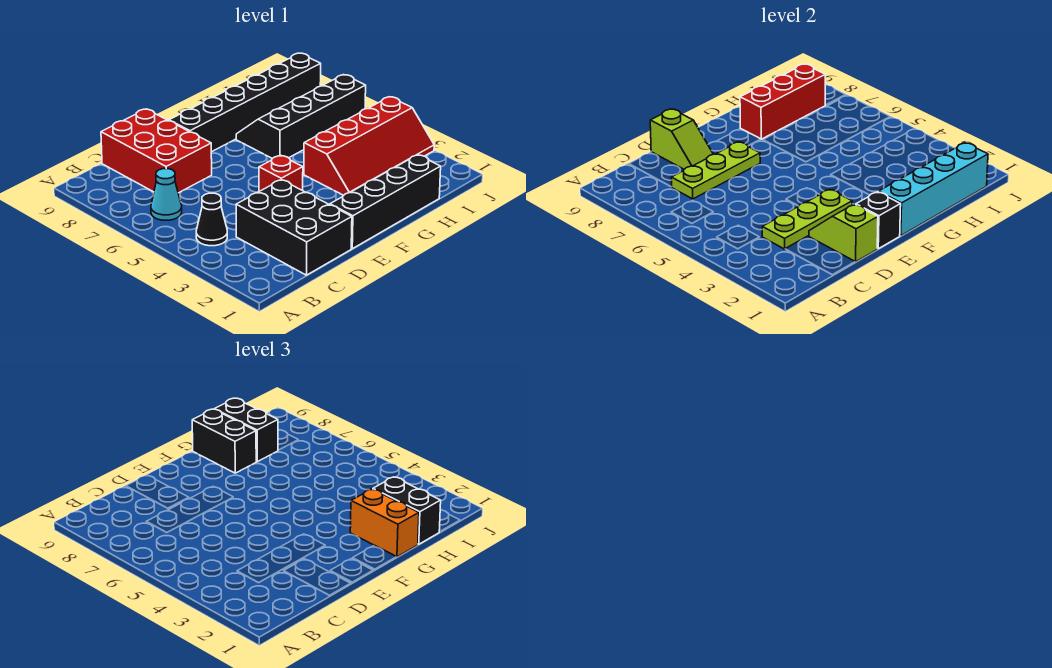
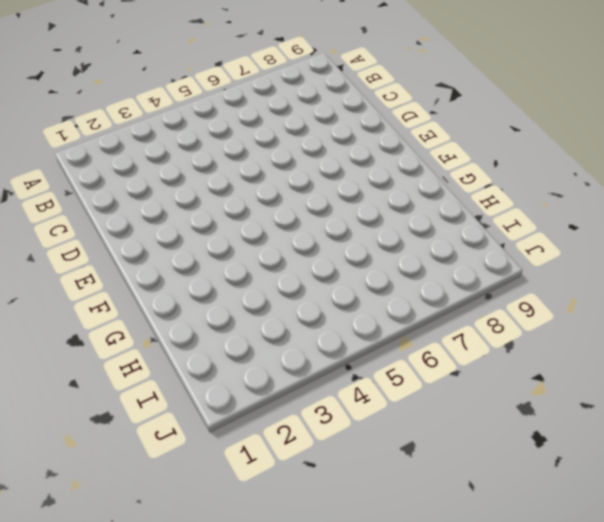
none -> black 1x1 cone [196,193,227,246]
none -> cyan 1x1 cone [151,169,182,220]
none -> black 2x3 brick [236,180,352,275]

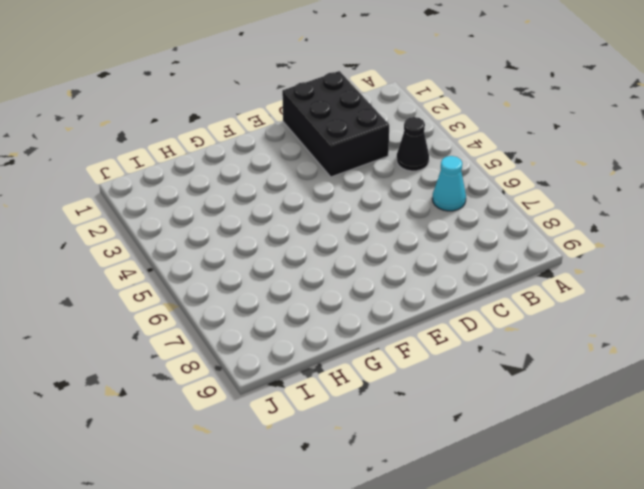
none -> red 2x3 brick [101,109,212,193]
none -> black 1x4 brick [330,155,441,249]
none -> red 1x1 brick [259,155,303,191]

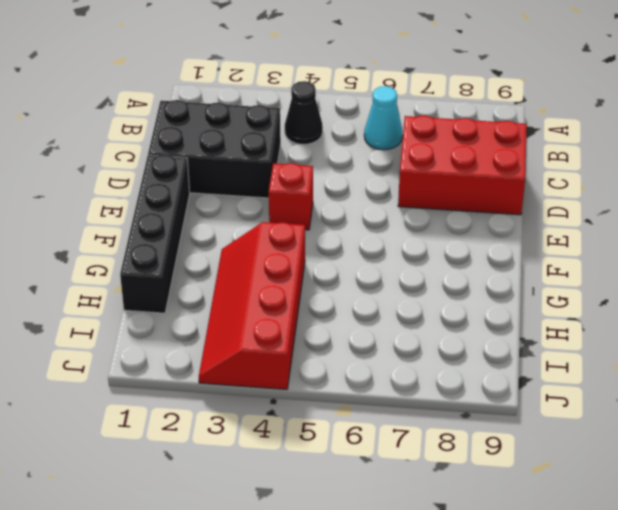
none -> black 1x6 brick [169,53,321,152]
none -> black 2x4 slope [236,75,366,159]
none -> lime 1x3 plate [762,189,852,249]

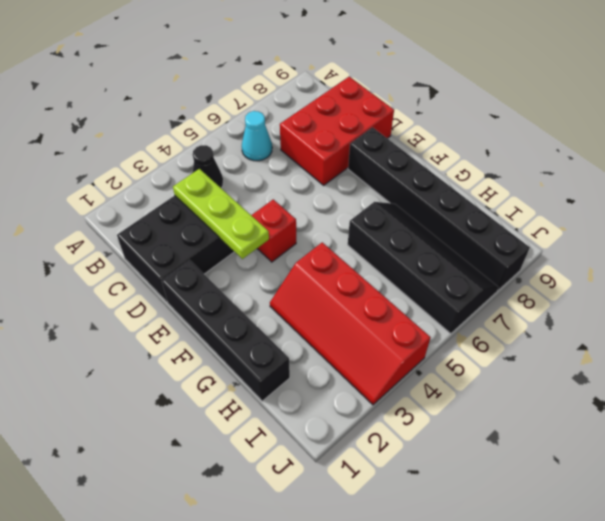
none -> lime 1x3 plate [671,142,760,199]
none -> lime 1x2 slope [809,204,878,262]
none -> lime 1x2 slope [650,109,713,169]

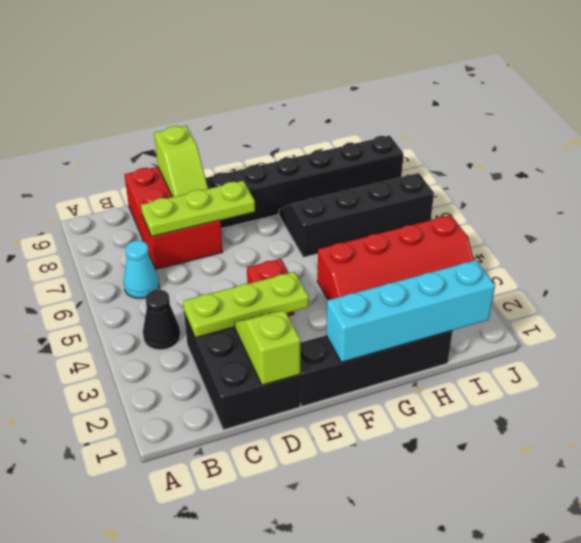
none -> black 1x1 brick [856,192,901,249]
none -> red 1x3 brick [740,64,825,139]
none -> orange 1x2 brick [350,489,419,557]

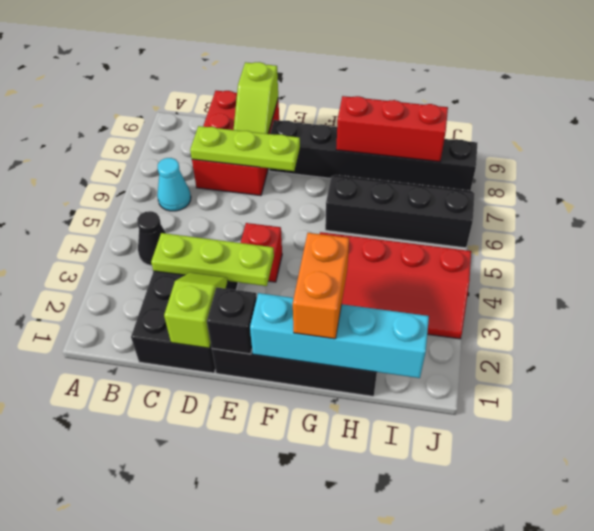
none -> black 1x2 brick [192,409,257,473]
none -> black 1x2 brick [373,477,441,544]
none -> black 1x2 brick [215,398,278,462]

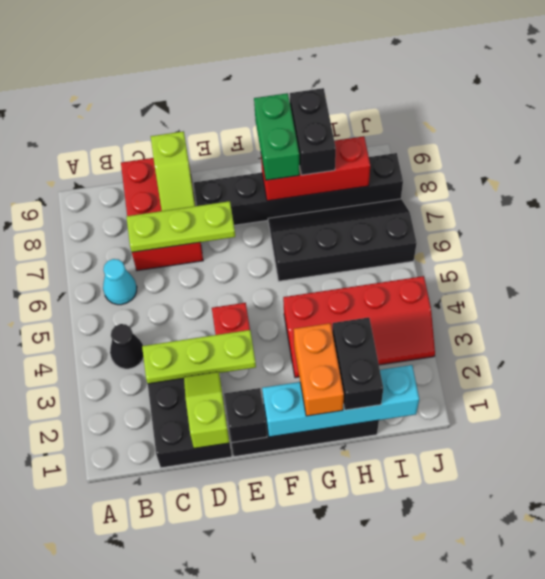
green 1x2 brick [254,93,300,180] -> black 1x2 brick [192,409,257,473]

